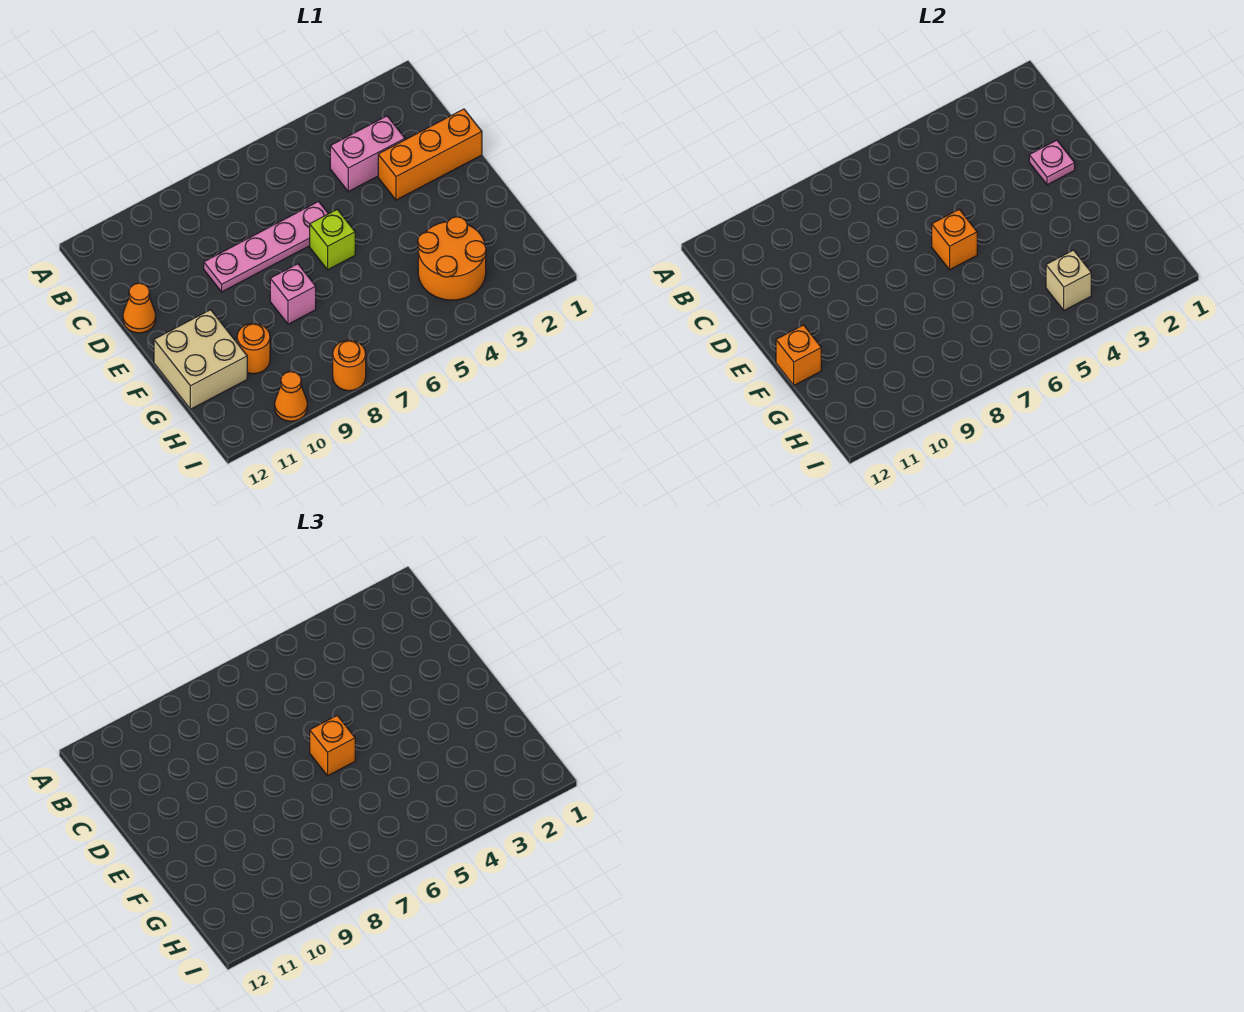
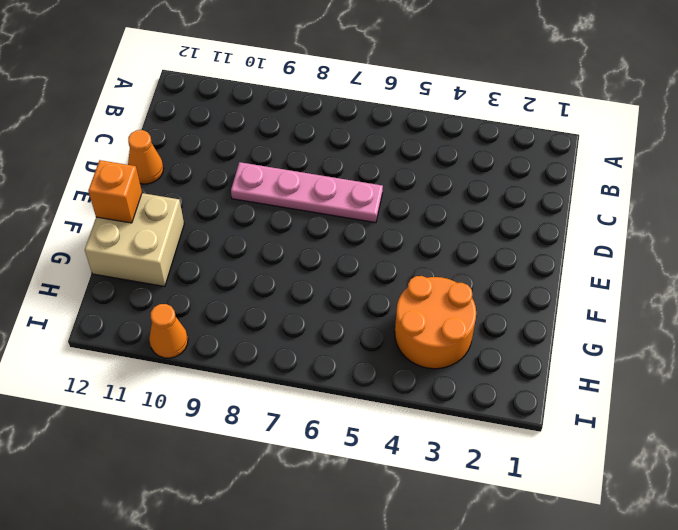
none -> pink 1x2 brick [330,116,405,192]
none -> orange 1x3 brick [378,109,482,200]
none -> lime 1x1 brick [310,209,355,270]

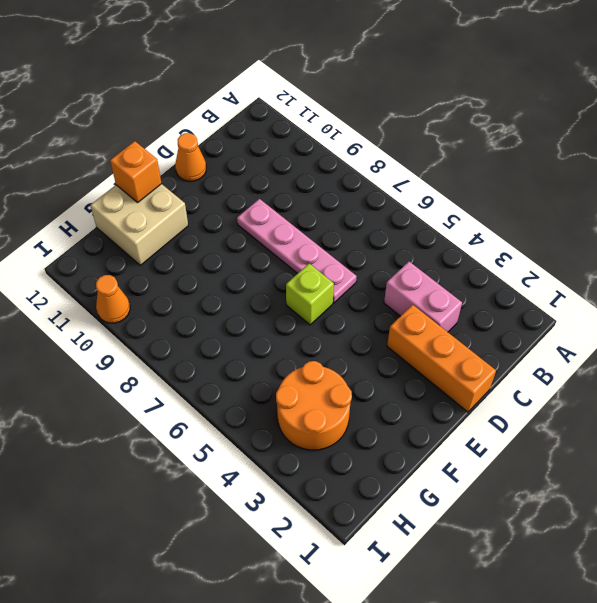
none -> pink 1x1 brick [270,264,316,324]
none -> orange 1x1 round brick [237,323,270,374]
none -> orange 1x1 round brick [333,340,366,391]

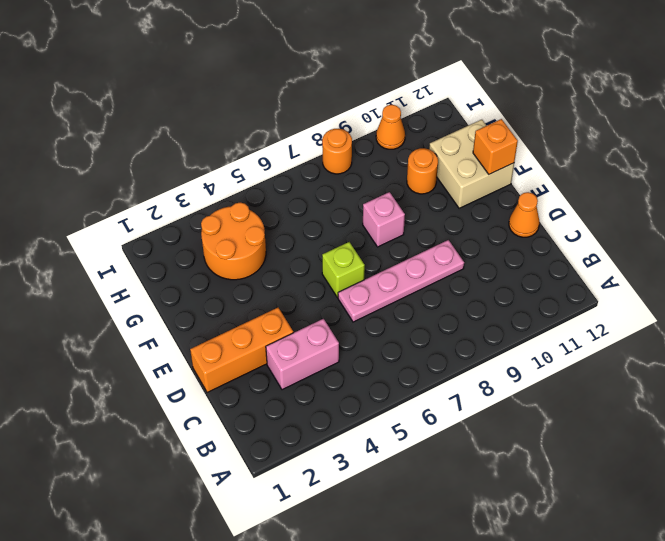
none -> pink 1x1 plate [1029,140,1075,185]
none -> orange 1x1 brick [932,209,977,270]
none -> tan 1x1 brick [1046,250,1091,310]

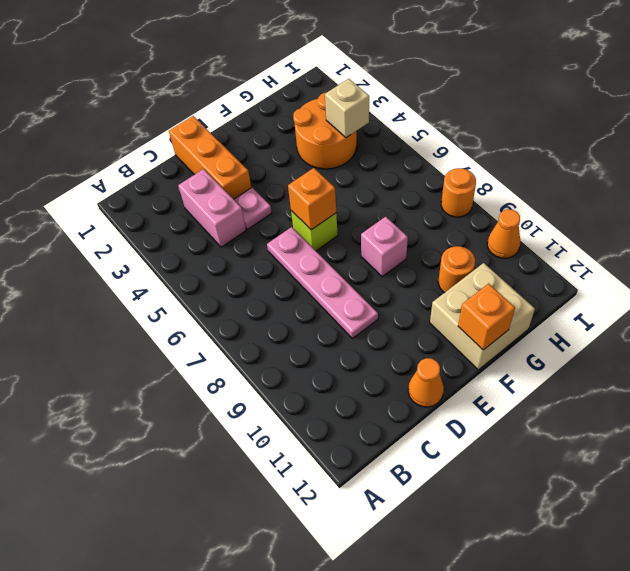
pink 1x1 plate [234,188,272,230] -> pink 1x1 plate moved to [1029,140,1075,185]
none -> orange 1x1 brick [310,715,355,776]

